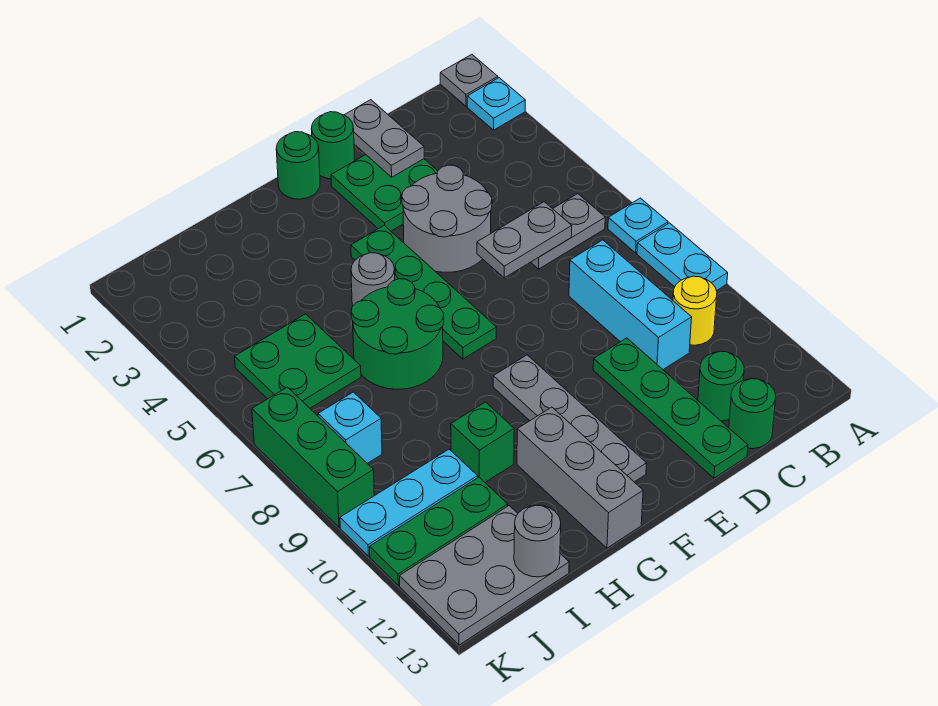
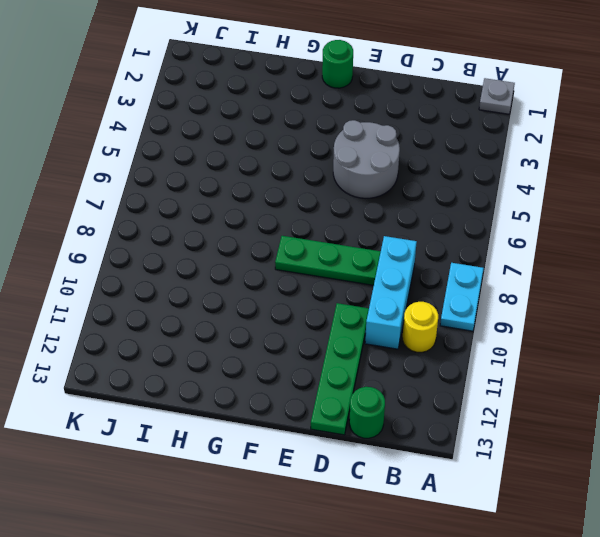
green 1x3 plate [275,236,381,285] -> green 1x3 plate moved to [370,477,508,585]
none -> cyan 1x1 plate [467,78,525,130]
none -> cyan 1x1 plate [608,198,668,253]
none -> grey 1x2 plate [531,194,605,269]

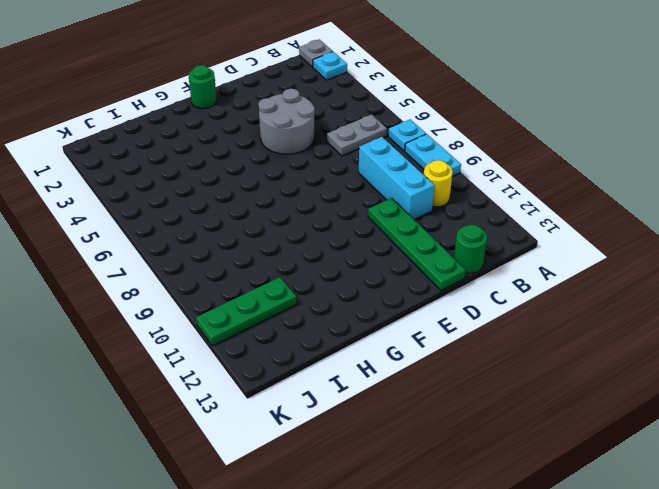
none -> green 1x1 round brick [698,351,744,421]
none -> green 2x2 plate [331,155,438,231]
none -> green 1x1 round brick [311,112,355,179]

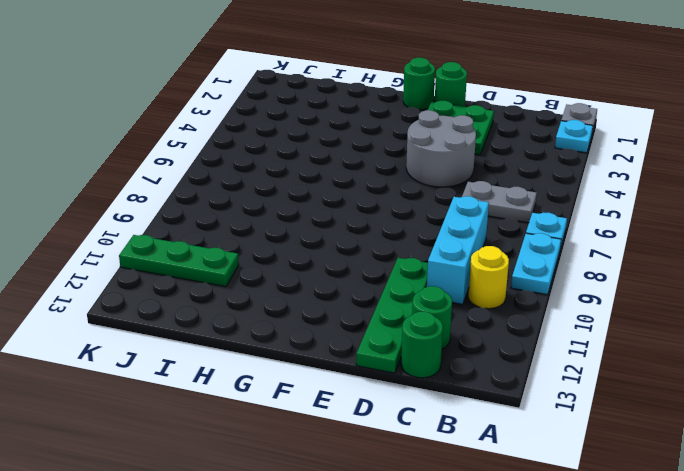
none -> green 1x4 plate [351,225,496,359]
none -> grey 1x4 plate [493,355,647,482]
none -> grey 1x1 round brick [351,253,395,306]

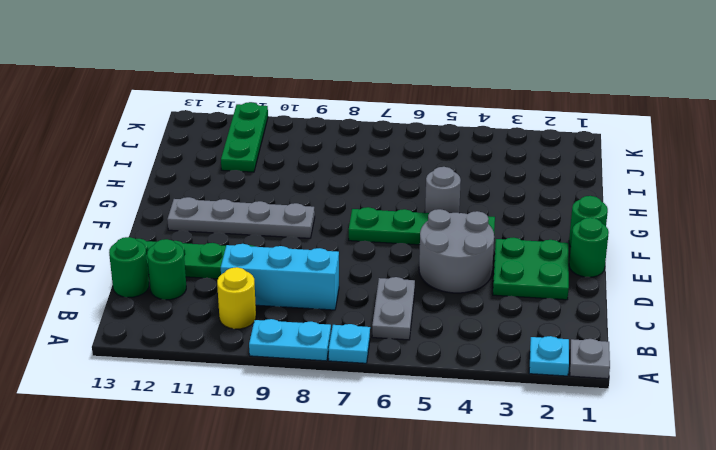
none -> green 2x2 round brick [351,279,444,389]
none -> grey 1x3 brick [517,407,643,548]
none -> green 1x1 brick [451,402,514,482]

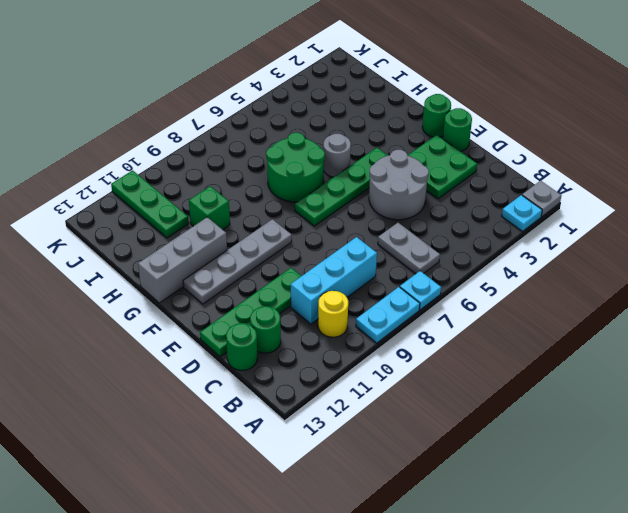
none -> green 2x2 plate [235,314,361,408]
none -> cyan 1x3 plate [340,449,478,556]
none -> grey 2x3 plate [400,506,569,645]

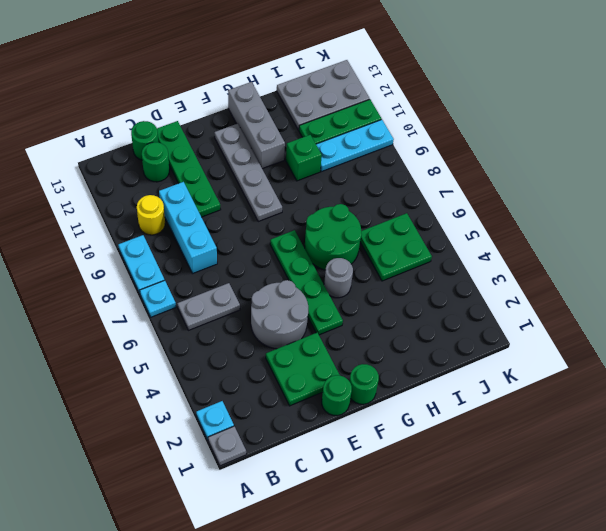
none -> cyan 1x1 brick [318,392,382,463]
none -> green 1x3 brick [252,387,374,527]
none -> grey 1x2 plate [477,202,572,278]

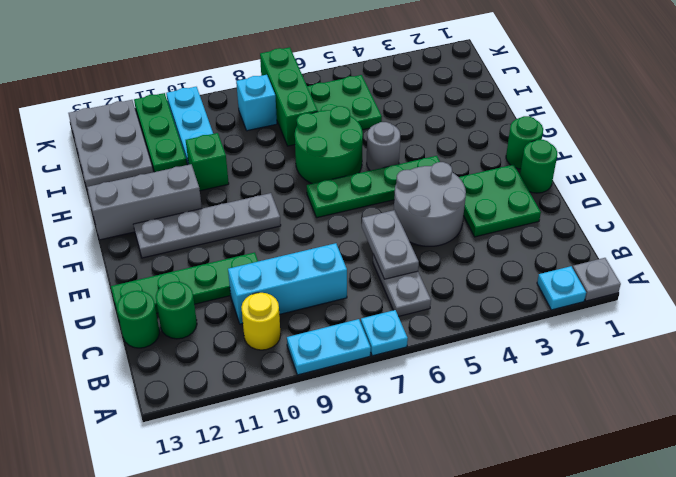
green 1x3 brick [260,47,318,146] -> green 1x3 brick turned to [252,387,374,527]
none -> grey 1x2 plate [345,100,424,177]
none -> grey 1x1 round brick [514,505,561,577]

